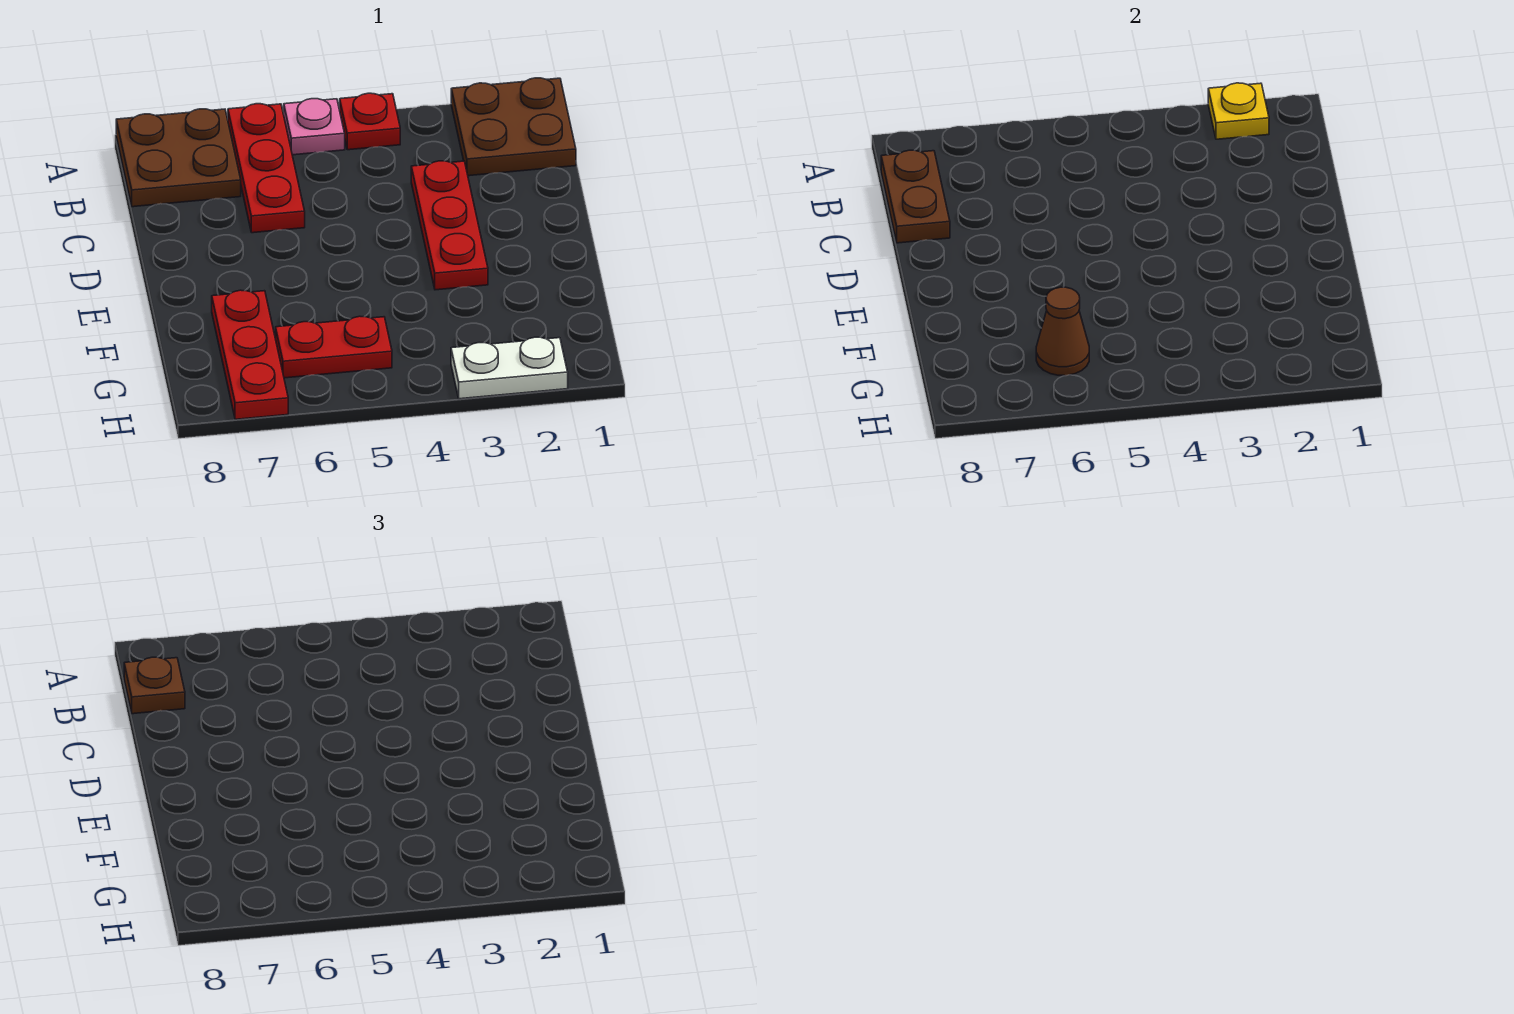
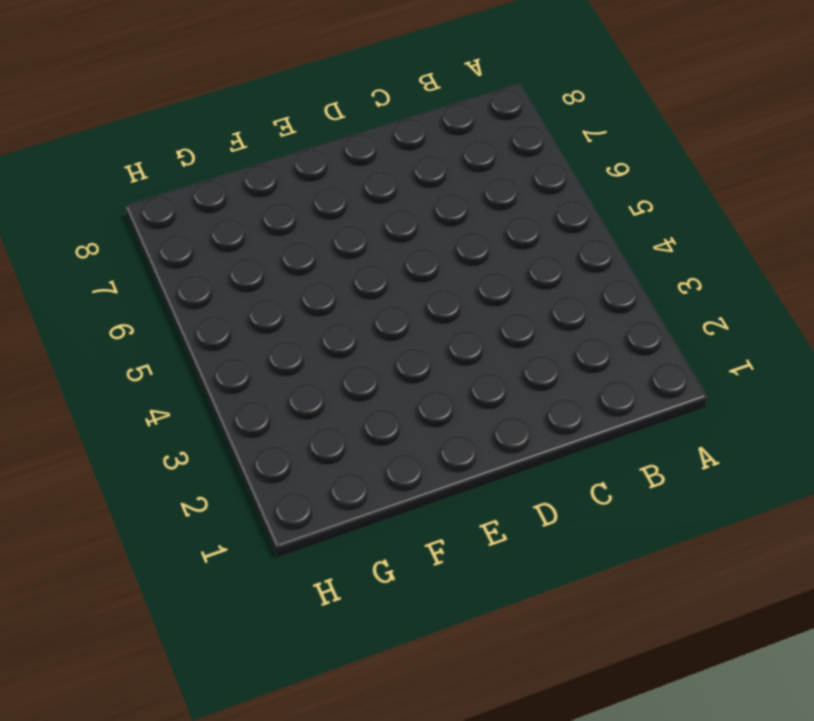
none -> brown 2x2 plate [451,78,576,176]
none -> red 1x1 plate [340,93,400,150]
none -> pink 1x1 plate [284,99,345,155]

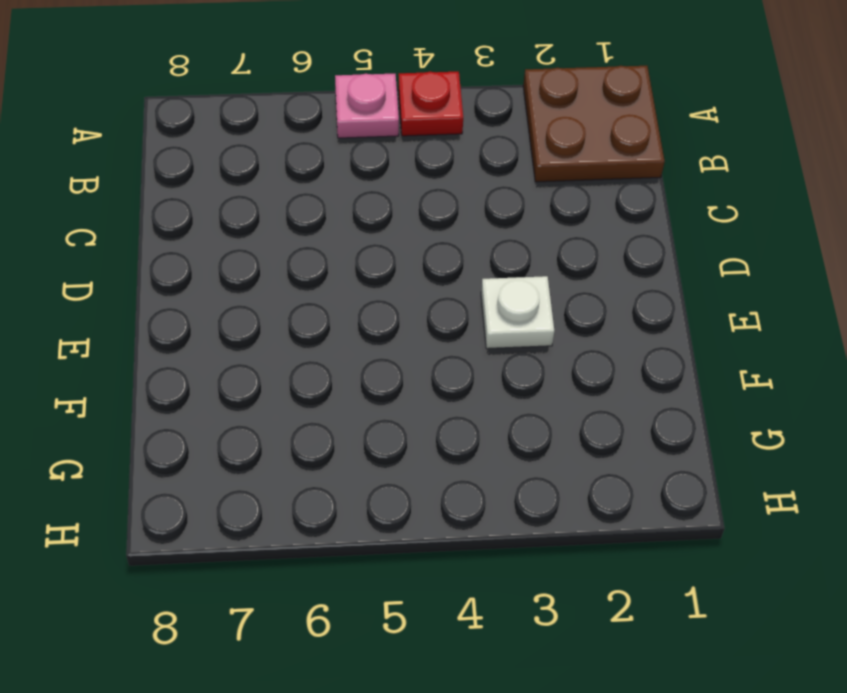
white 1x1 plate [481,276,554,349] -> red 1x3 plate [411,161,488,290]
none -> red 1x3 plate [228,104,305,233]
none -> brown 2x2 plate [116,109,241,207]
none -> red 1x3 plate [212,290,288,419]

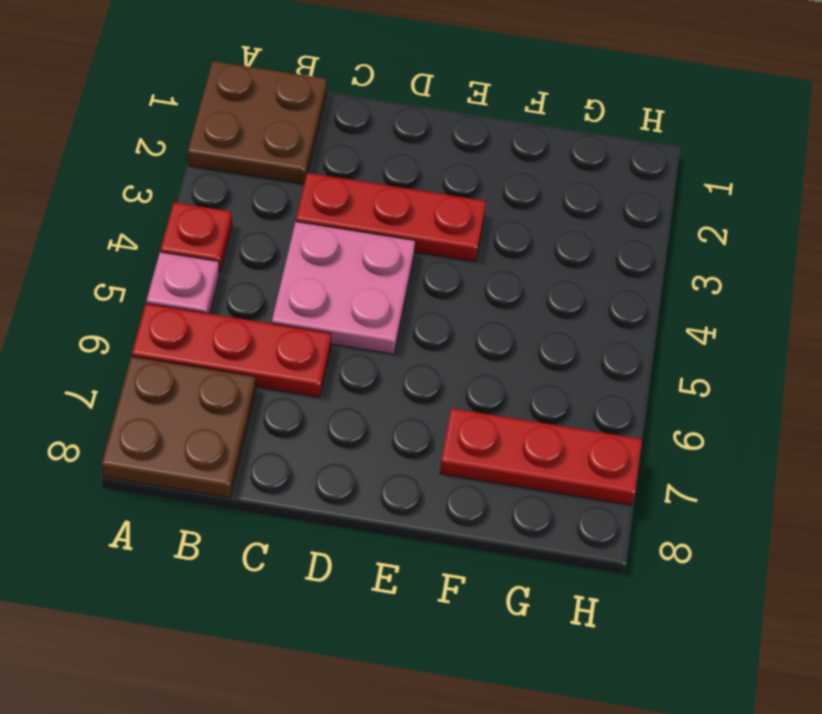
pink 2x2 plate [272,222,415,354] -> none
none -> red 1x2 plate [276,316,392,378]
none -> white 1x2 plate [451,337,568,399]
none -> yellow 1x1 plate [1208,83,1269,139]

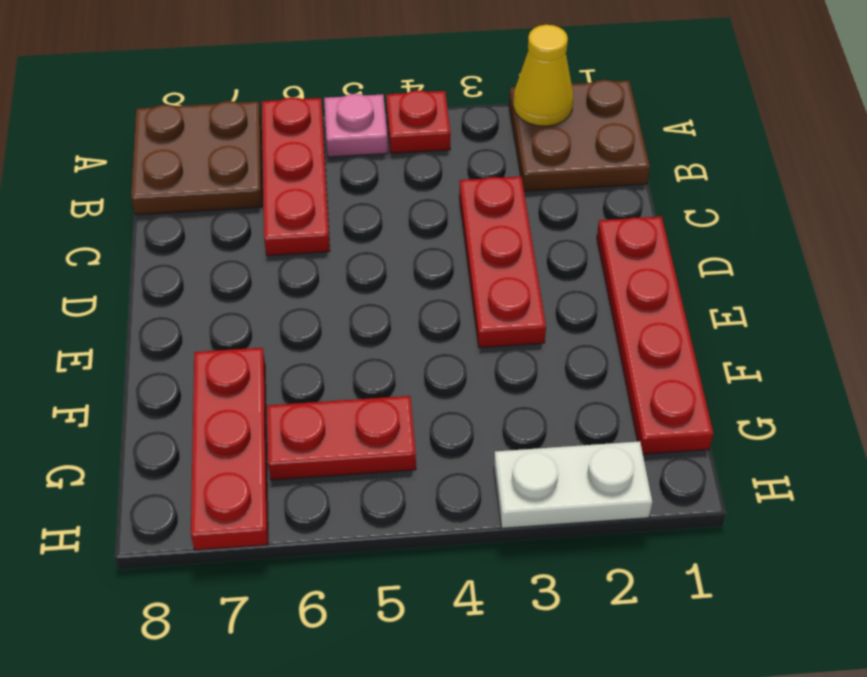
yellow 1x1 cone [513,25,573,126] -> yellow 1x1 plate [1208,83,1269,139]
red 1x4 plate [597,216,713,454] -> none
none -> brown 1x2 plate [881,150,950,243]
none -> brown 1x1 cone [1036,287,1089,376]
none -> brown 1x1 plate [124,657,185,714]

